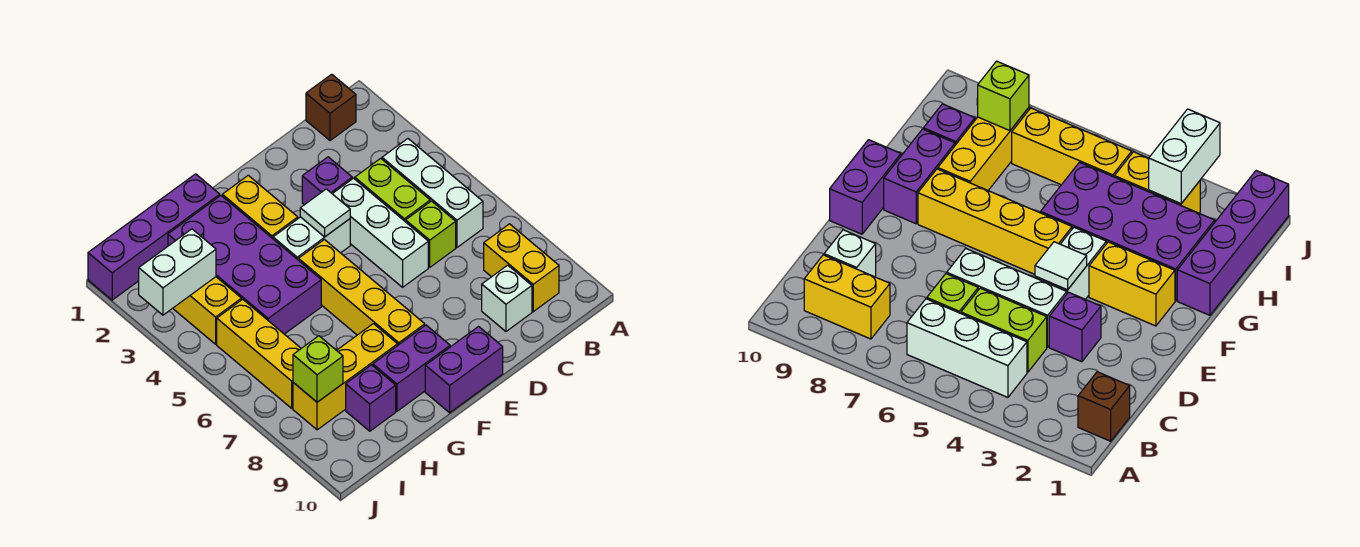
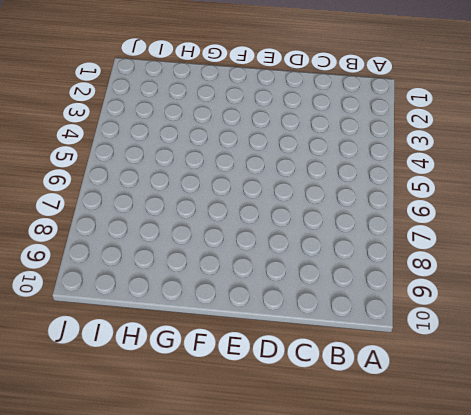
none -> brown 1x1 brick [306,74,356,141]
none -> white 1x3 brick [382,139,483,247]
none -> yellow 1x2 brick [484,224,559,312]

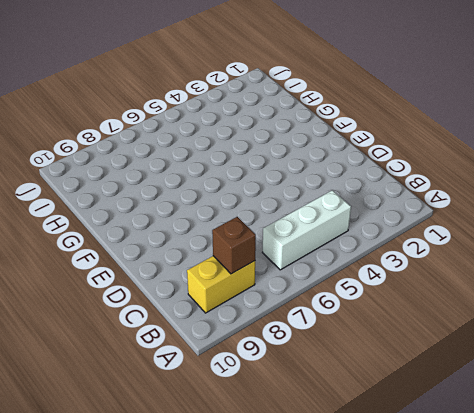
brown 1x1 brick [212,217,256,274] -> brown 1x1 brick moved to [306,74,356,141]
none -> lime 1x2 brick [355,158,430,222]
none -> lime 1x1 brick [406,201,456,267]
none -> white 1x1 brick [482,265,532,331]

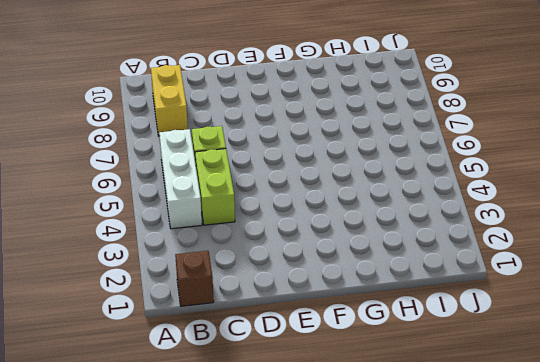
none -> white 1x1 brick [482,265,532,331]
none -> purple 1x1 brick [302,157,352,205]
none -> white 1x3 brick [333,178,428,287]

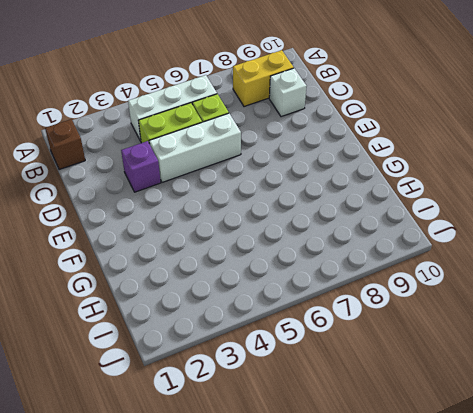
none -> white 1x2 brick [273,217,350,260]
none -> purple 1x2 brick [425,327,503,413]
none -> yellow 1x2 brick [222,175,298,239]

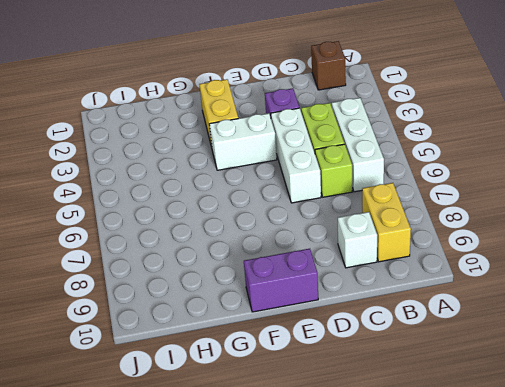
none -> yellow 1x4 brick [299,240,425,345]
none -> purple 1x2 brick [373,325,450,411]
none -> purple 1x4 brick [88,174,220,300]

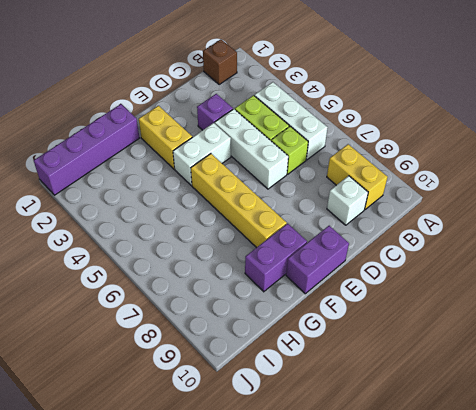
none -> purple 2x4 brick [168,196,321,334]
none -> yellow 1x3 brick [293,324,398,430]
none -> purple 1x1 brick [346,365,396,431]

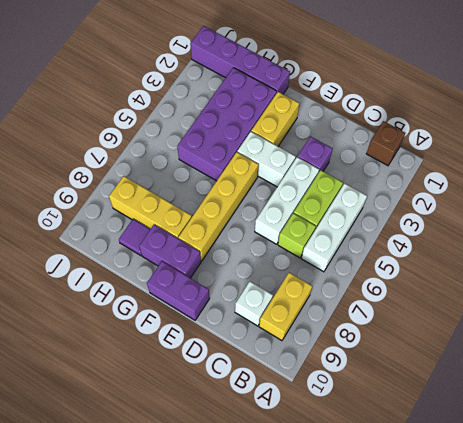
purple 1x1 tile [119,219,150,255] -> purple 1x1 brick [346,365,396,431]
none -> yellow 1x2 brick [173,277,242,344]
none -> yellow 1x3 brick [217,299,301,408]
none -> white 1x1 tile [300,189,350,237]

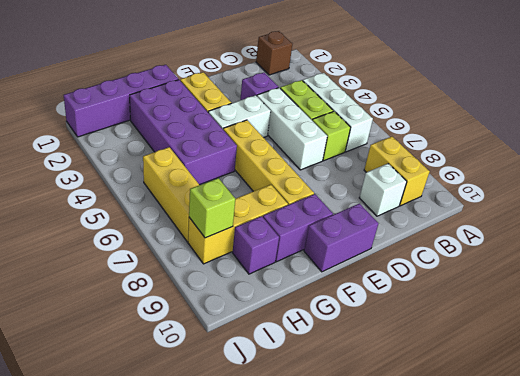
none -> yellow 1x2 brick [173,277,242,344]
none -> white 1x1 tile [300,189,350,237]
none -> white 1x2 brick [139,229,216,315]

